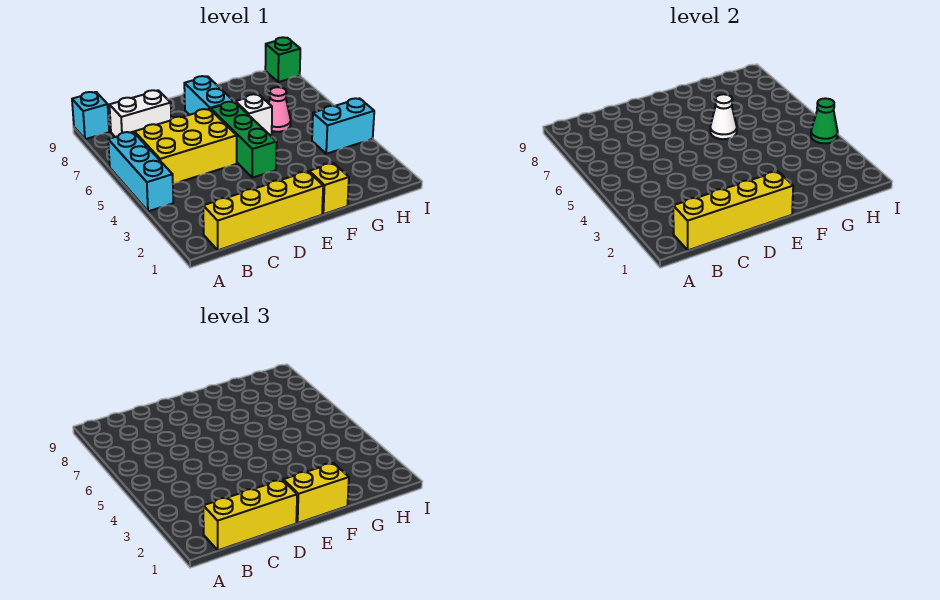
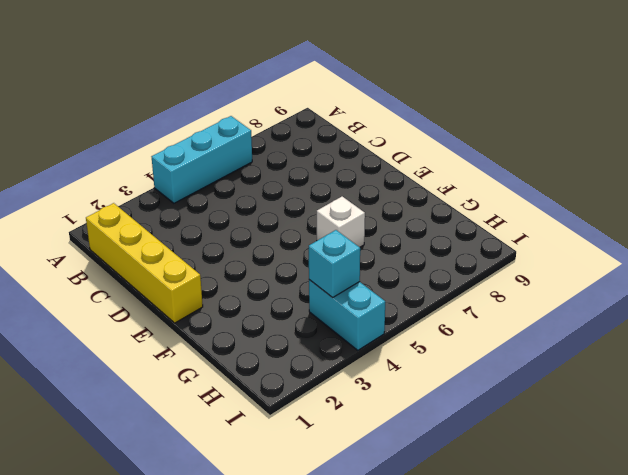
cyan 1x1 brick [309,230,360,298] -> cyan 1x1 brick moved to [72,92,109,139]
none -> yellow 2x3 brick [134,109,237,184]
none -> white 1x2 brick [110,90,171,137]
none -> green 1x3 brick [211,102,277,178]

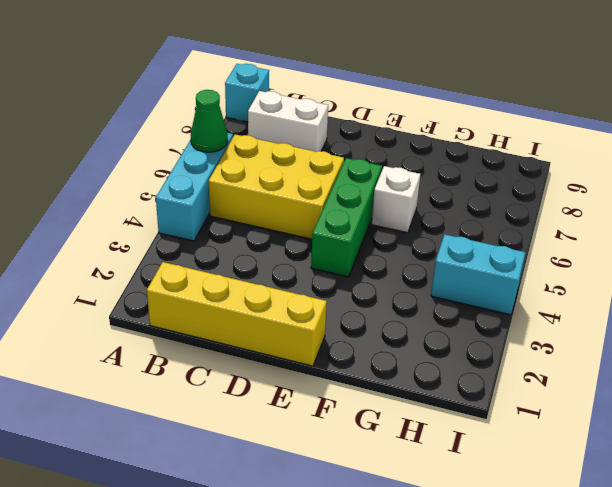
green 1x1 cone [191,90,228,152] -> green 1x1 cone moved to [811,98,838,143]
none -> cyan 1x2 brick [184,76,234,115]
none -> yellow 1x1 brick [309,163,349,214]
none -> pink 1x1 cone [269,87,291,132]

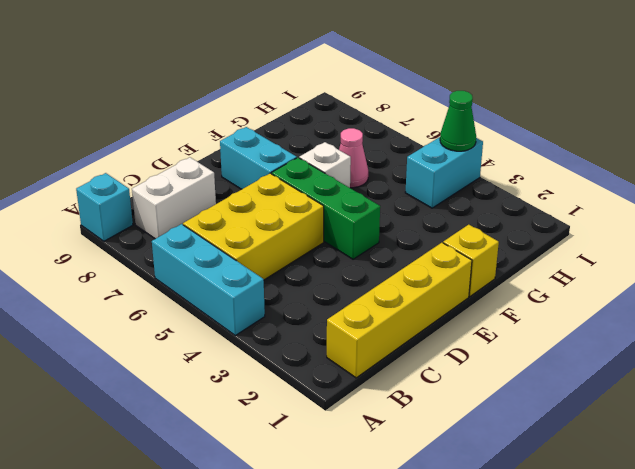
none -> green 1x1 brick [265,37,300,82]
none -> yellow 1x4 brick [673,171,793,250]
none -> white 1x1 cone [710,94,737,139]

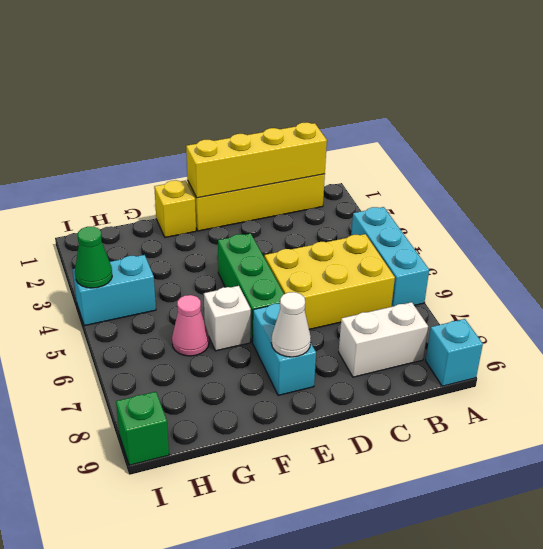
white 1x1 cone [271,292,311,357] -> white 1x1 cone moved to [710,94,737,139]
none -> yellow 1x3 brick [203,480,297,550]
none -> yellow 1x2 brick [283,463,349,523]

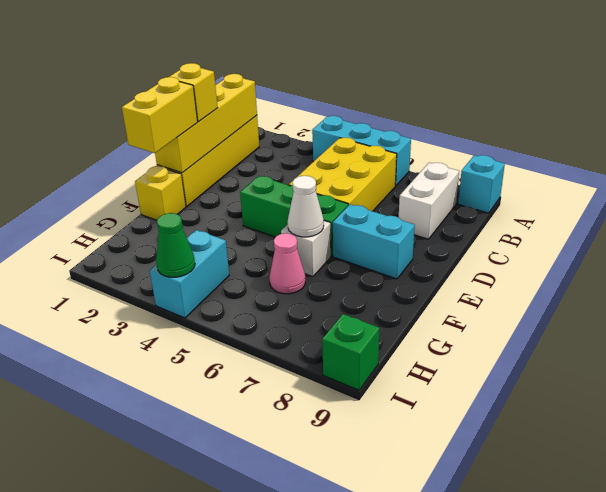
yellow 1x1 brick [169,63,218,122] -> yellow 1x3 brick [203,480,297,550]

